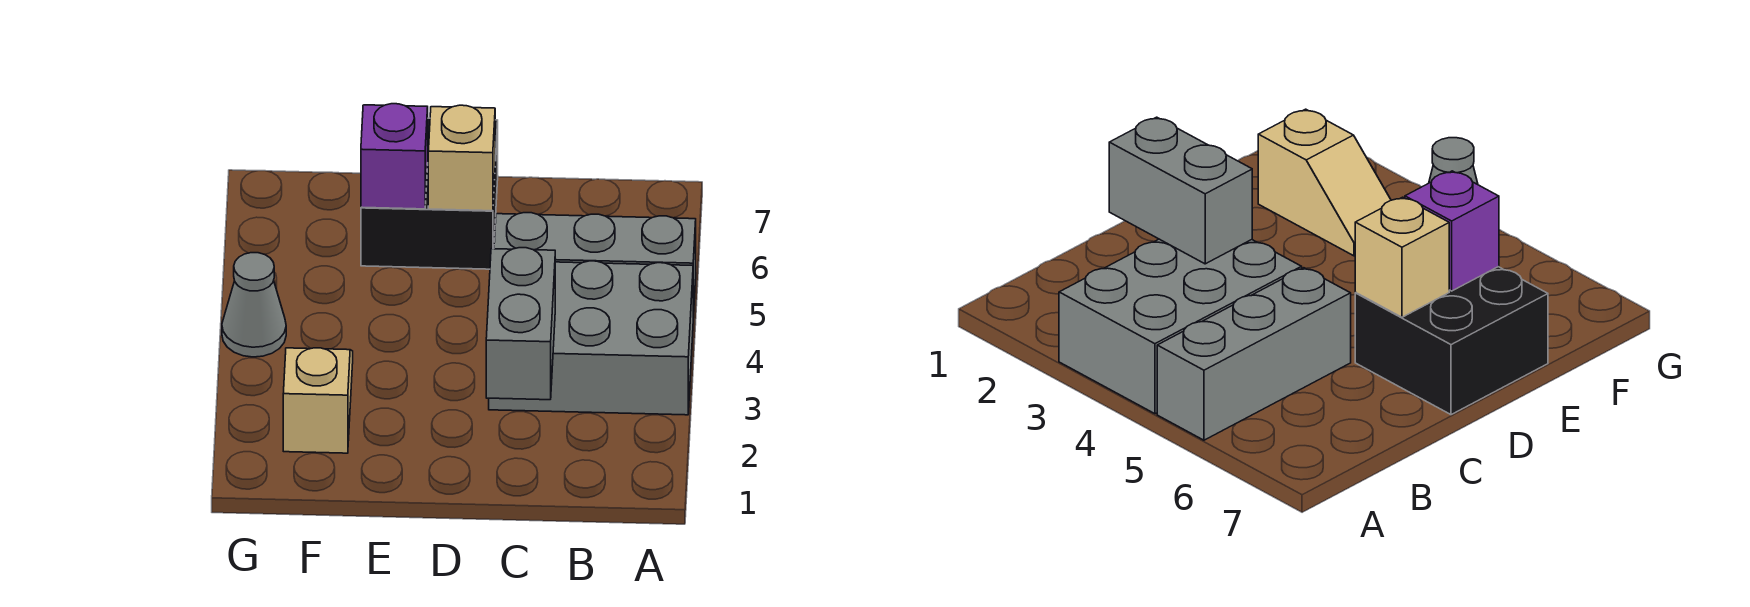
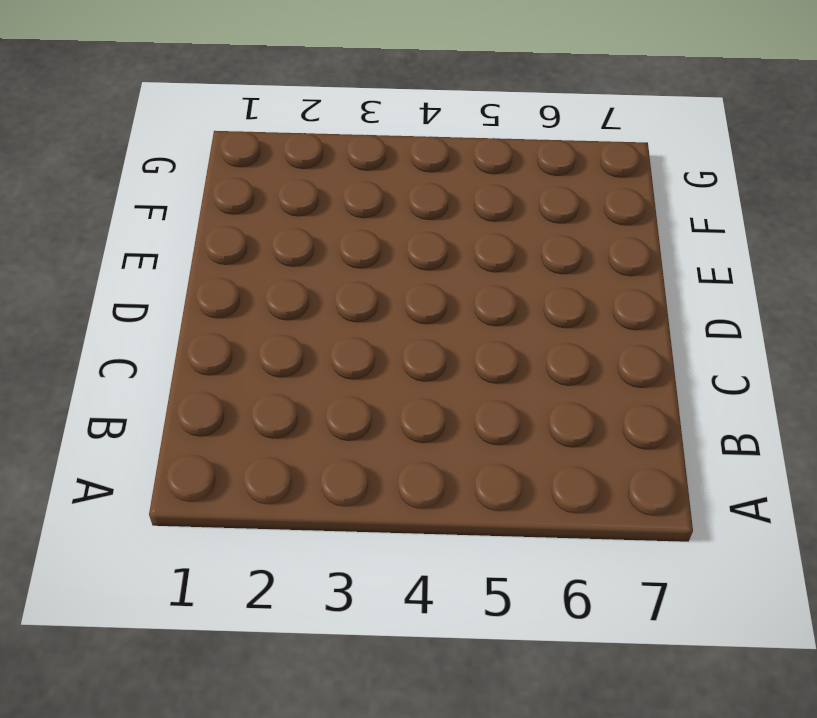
none -> grey 2x3 brick [489,261,693,415]
none -> grey 1x3 brick [494,213,696,317]

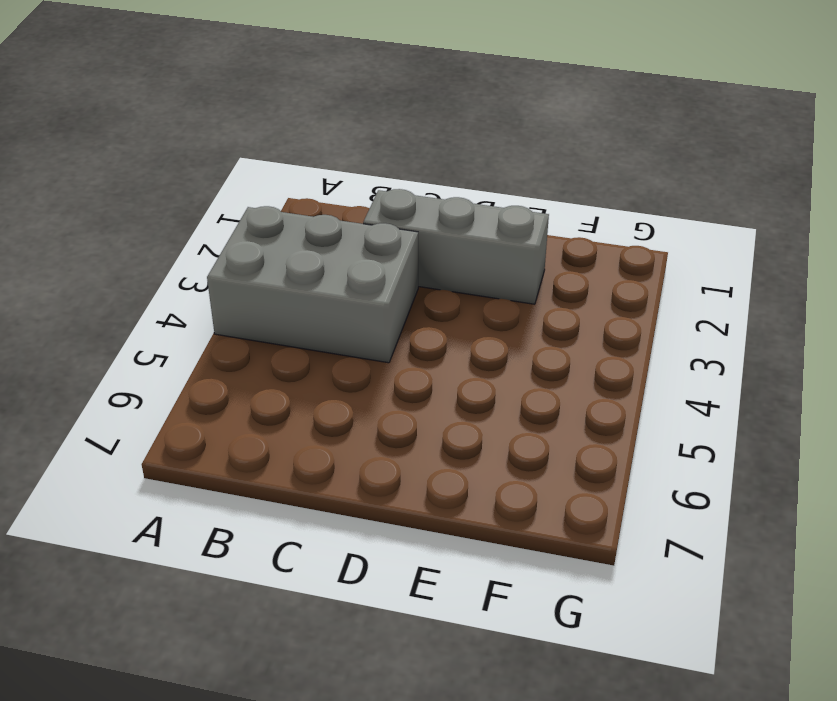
grey 1x3 brick [363,189,549,304] -> grey 1x3 brick moved to [494,213,696,317]
none -> black 2x2 brick [361,118,498,269]
none -> tan 1x2 slope [283,348,353,453]

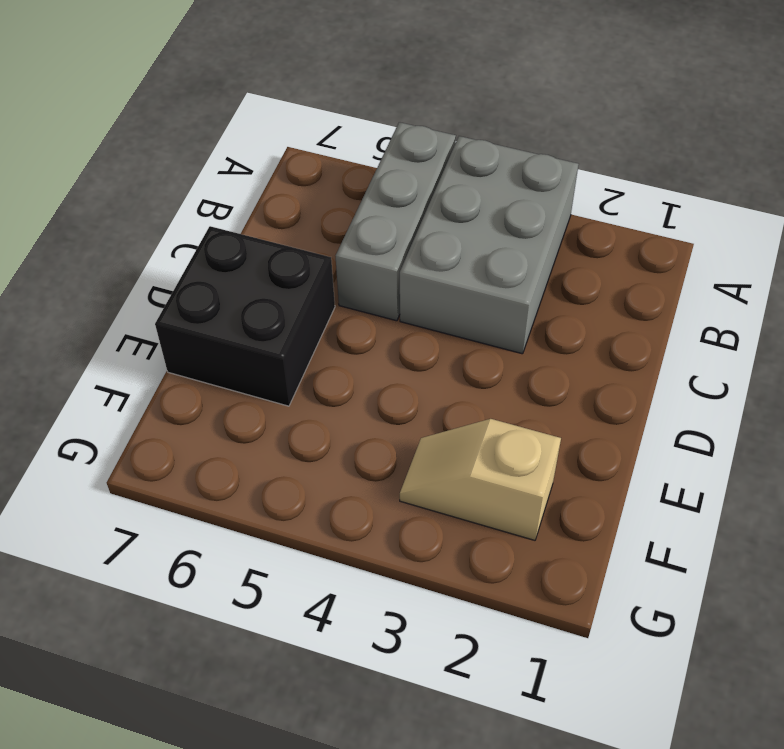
none -> grey 1x1 cone [222,253,286,357]
none -> grey 1x2 brick [486,248,555,400]

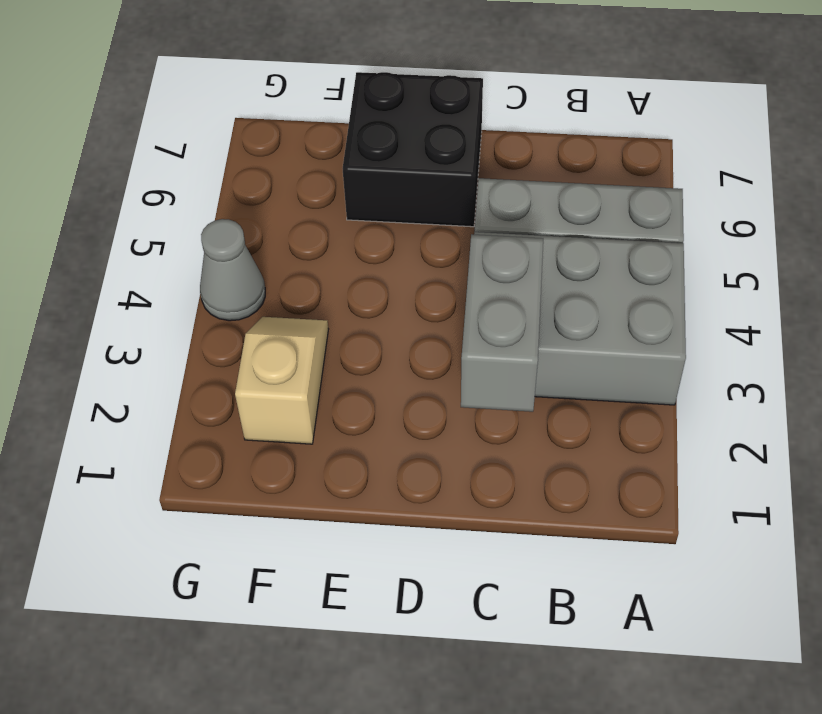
none -> tan 1x1 brick [428,105,495,211]
none -> purple 1x1 brick [361,104,428,209]

